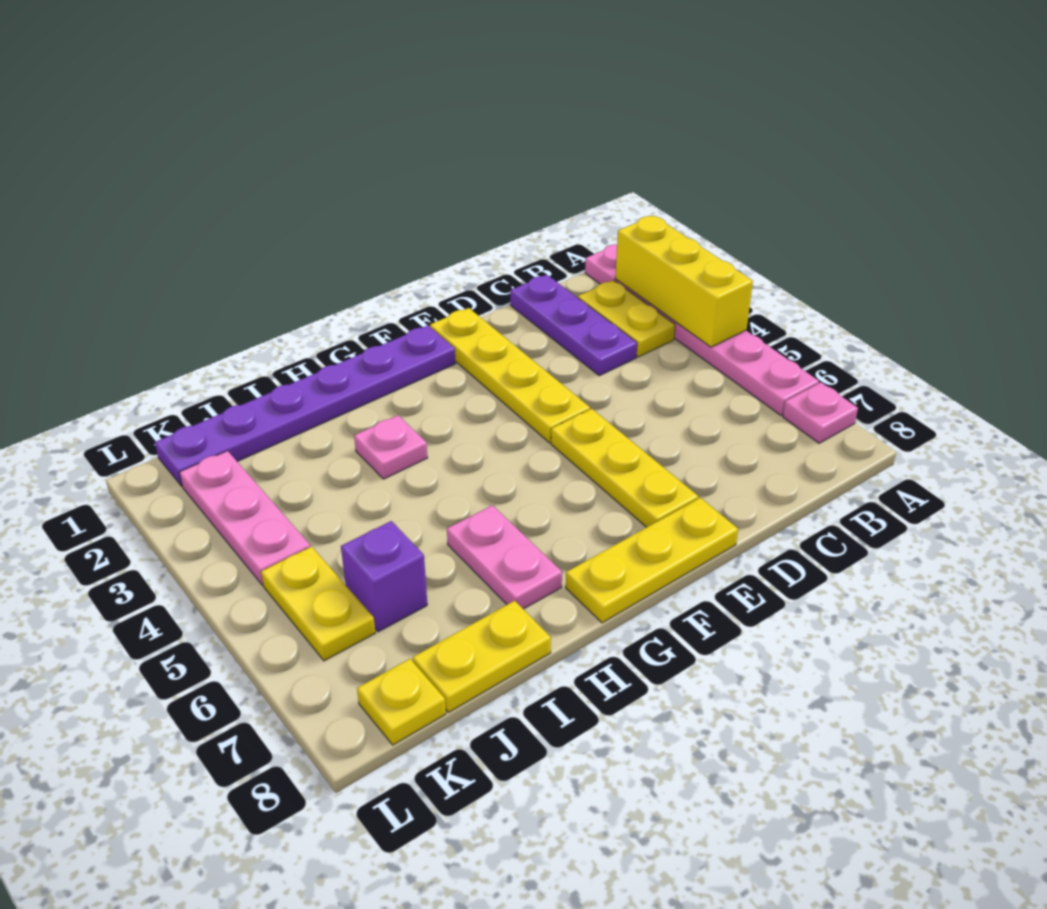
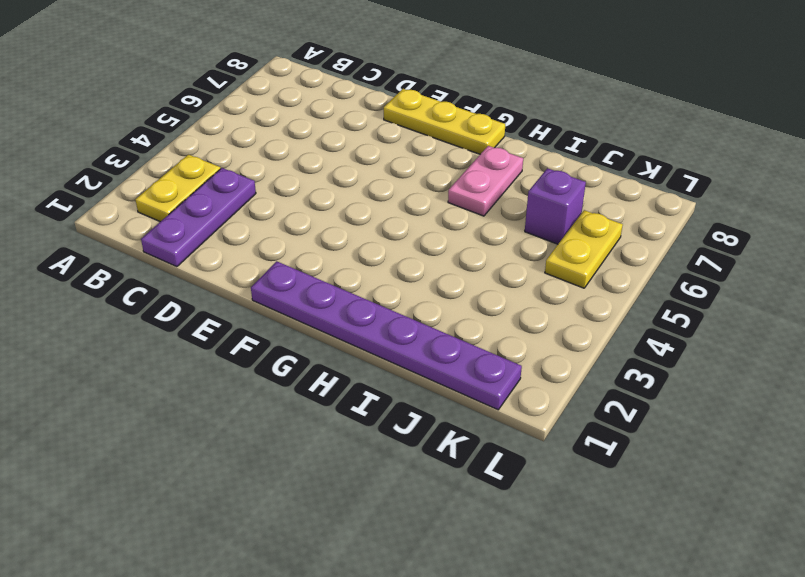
none -> pink 1x6 plate [585,244,819,415]
none -> pink 1x1 plate [783,382,858,443]
none -> yellow 1x4 plate [430,308,590,443]

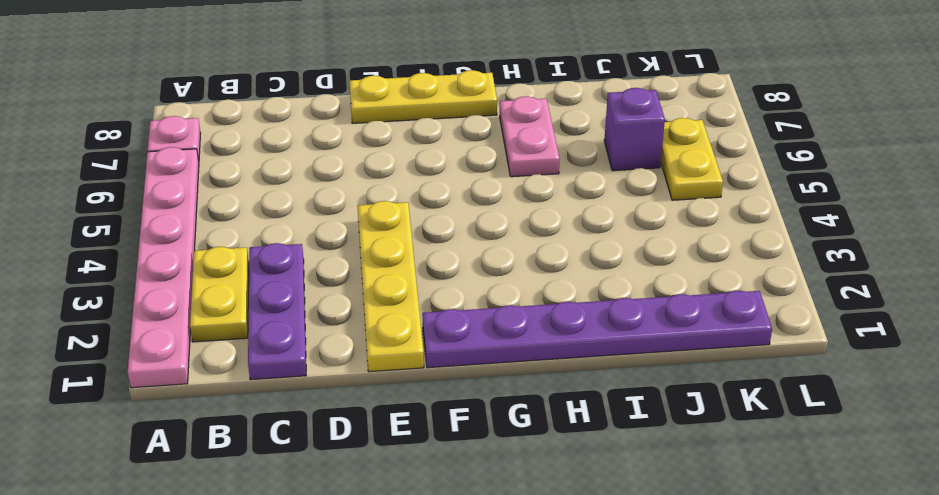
none -> yellow 1x3 plate [551,409,698,527]
none -> pink 1x1 plate [354,415,427,479]
none -> yellow 1x2 plate [413,601,551,713]

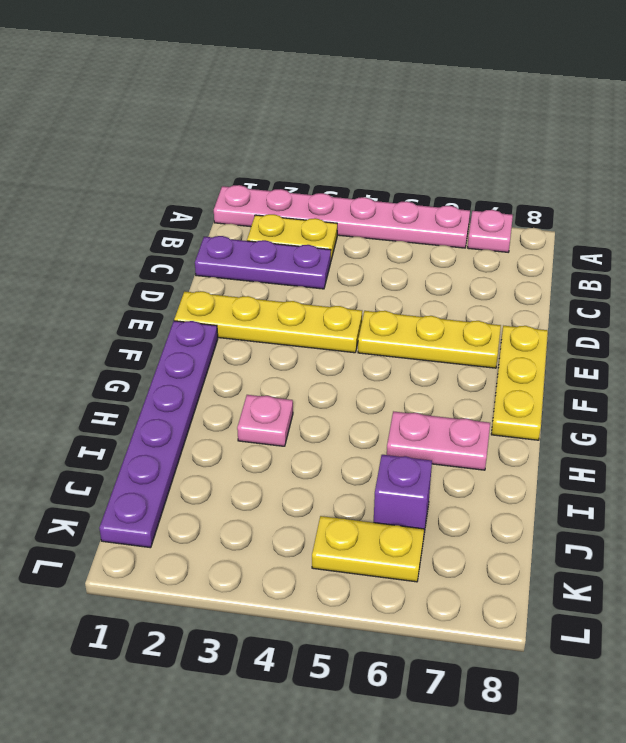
none -> yellow 1x2 plate [413,601,551,713]
none -> pink 1x3 plate [179,451,310,585]
none -> yellow 1x1 plate [357,659,446,745]

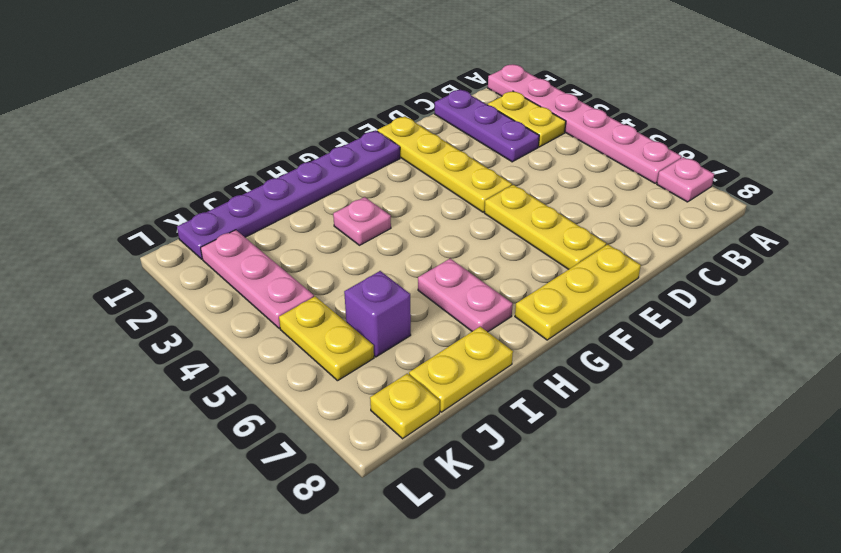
none -> yellow 1x3 brick [615,216,753,347]

